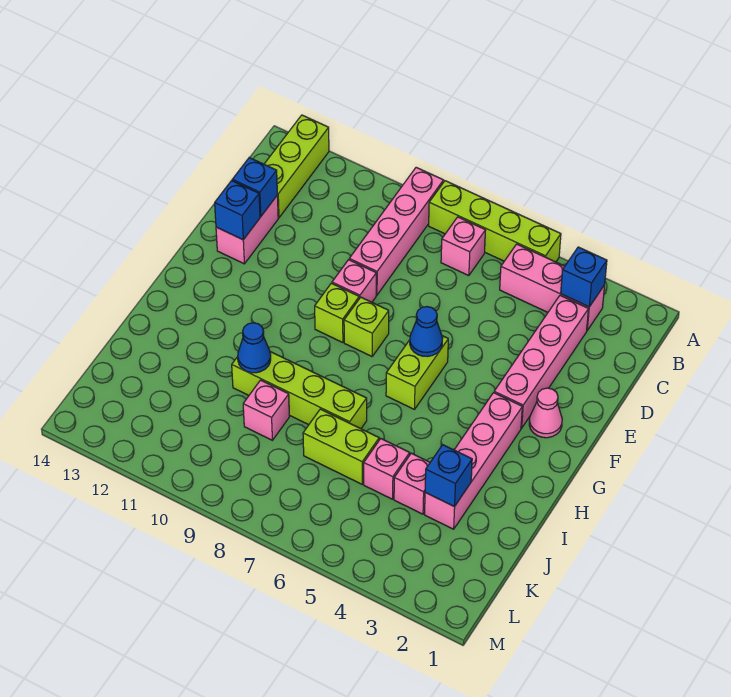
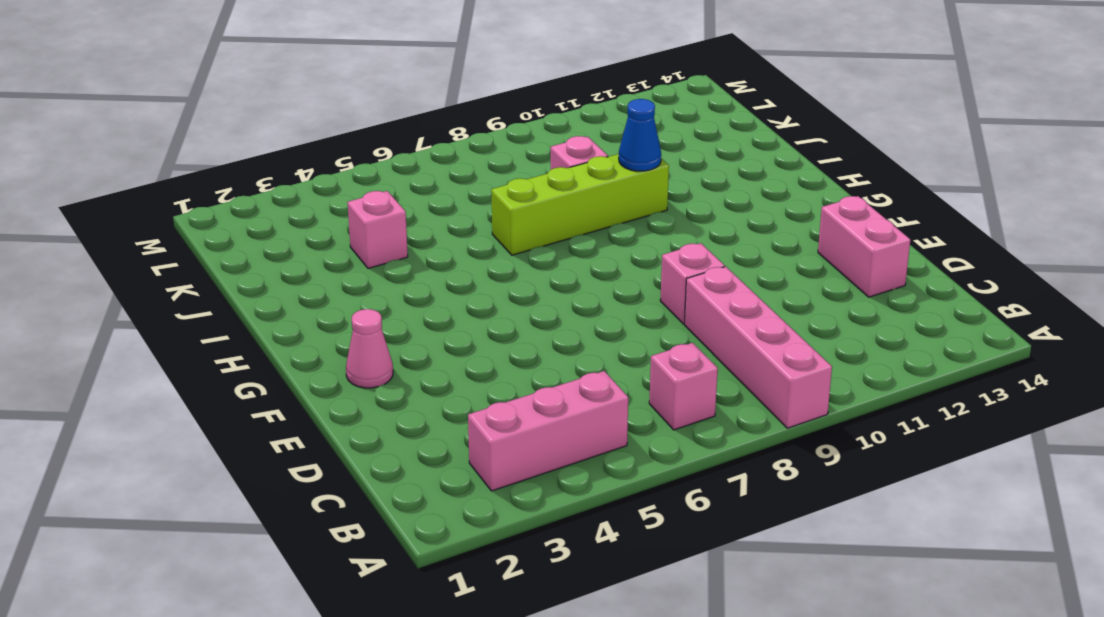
none -> lime 1x4 brick [429,181,561,262]
none -> lime 1x3 brick [264,115,329,218]
none -> pink 1x4 brick [494,295,588,428]

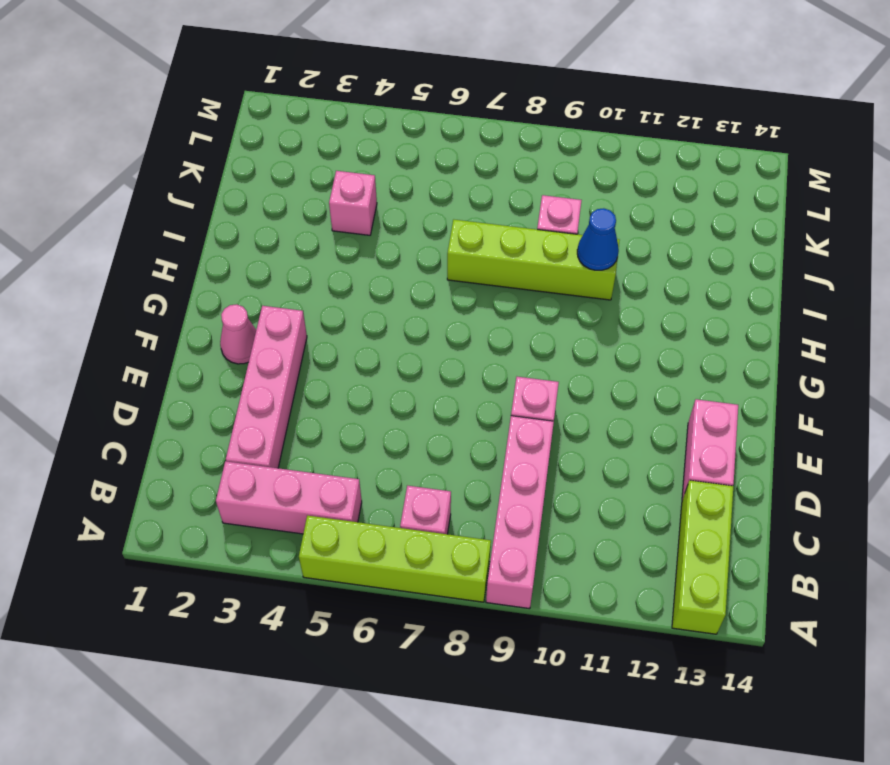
none -> lime 1x2 brick [386,336,448,409]
none -> lime 1x1 brick [344,297,389,356]
none -> lime 1x1 brick [315,283,359,343]

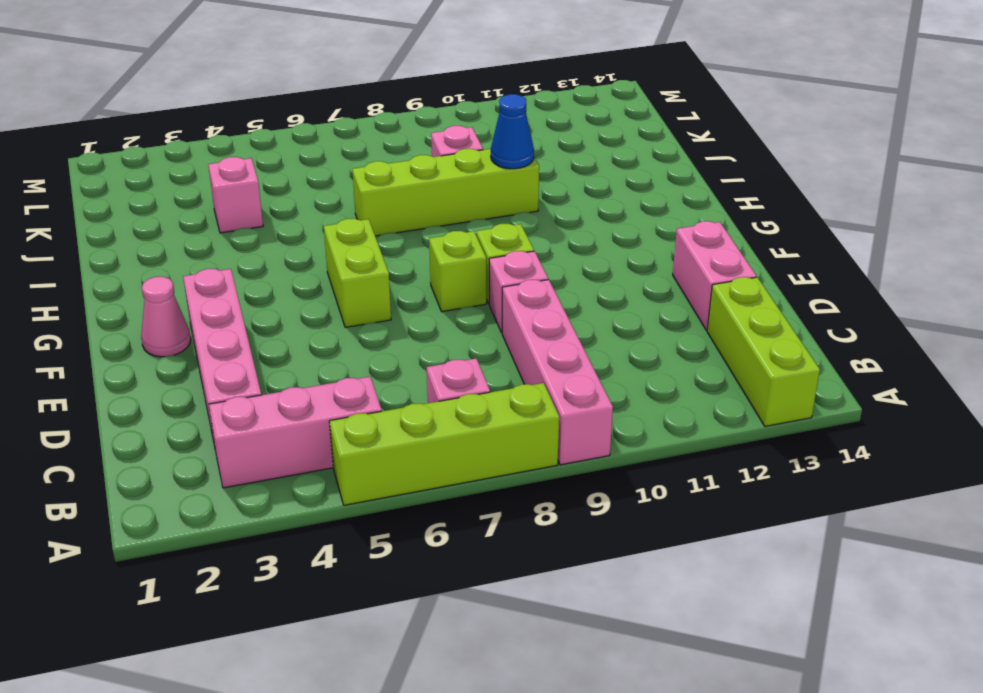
none -> pink 1x4 brick [425,393,522,529]
none -> pink 1x1 brick [364,439,410,499]
none -> lime 1x2 brick [303,409,379,484]

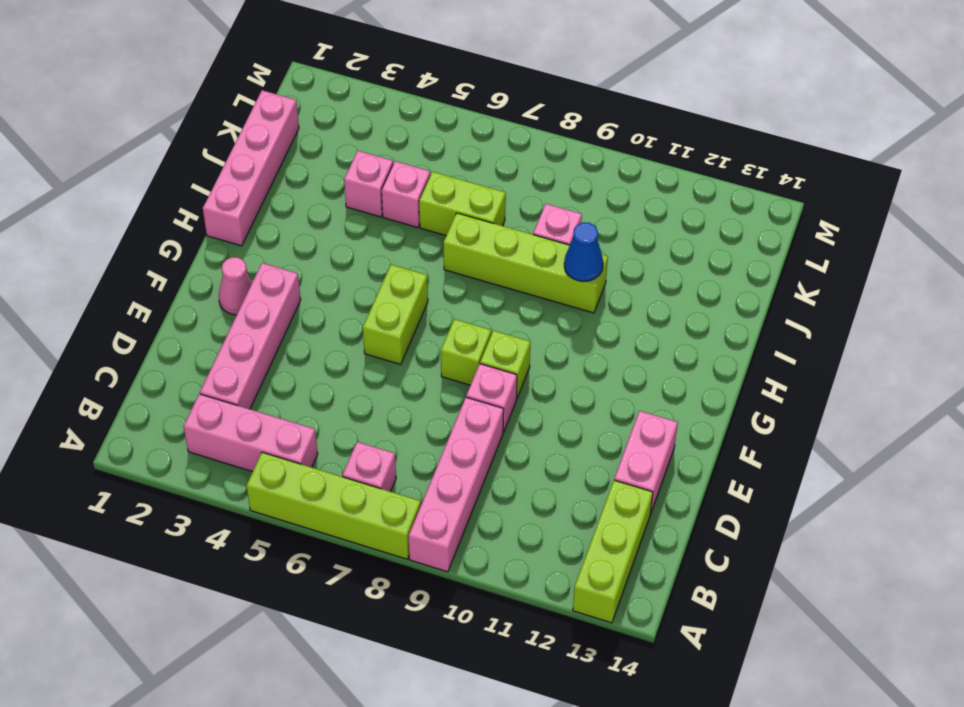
pink 1x4 brick [203,90,299,246] -> pink 1x4 brick moved to [425,393,522,529]
none -> blue 1x1 brick [561,247,607,307]
none -> blue 1x1 brick [232,158,277,216]
none -> blue 1x1 brick [215,181,260,240]

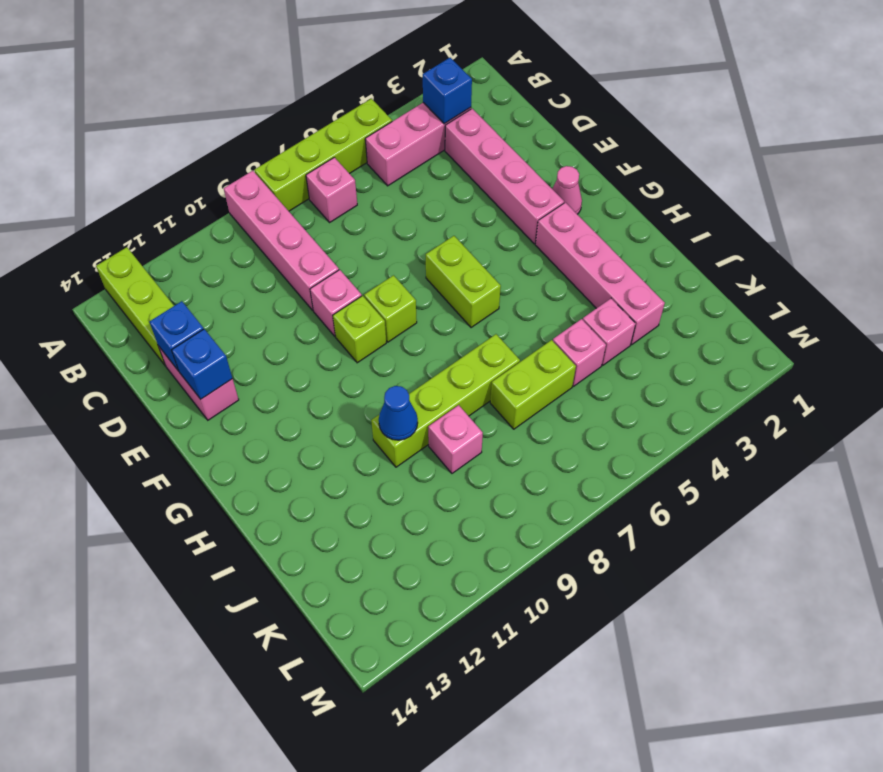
none -> blue 1x1 cone [410,307,443,357]
none -> blue 1x1 brick [425,445,472,507]

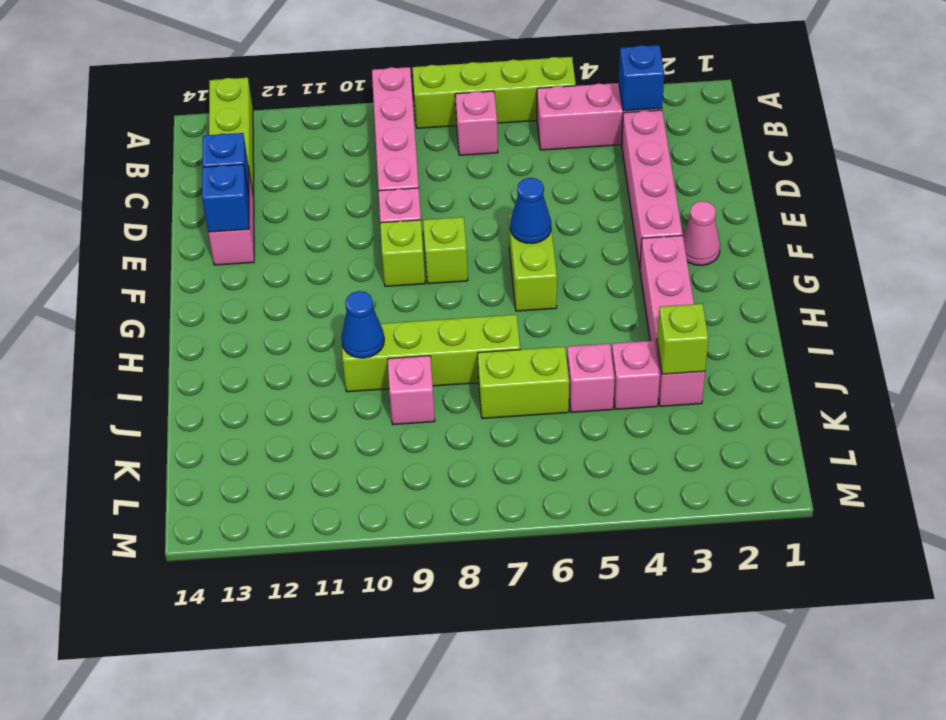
lime 1x1 brick [657,304,708,374] -> blue 1x1 brick [425,445,472,507]

